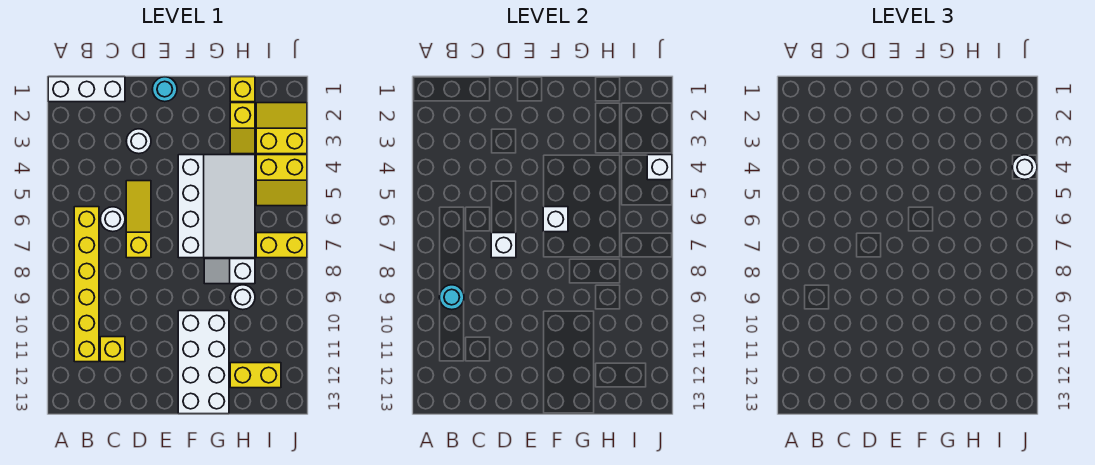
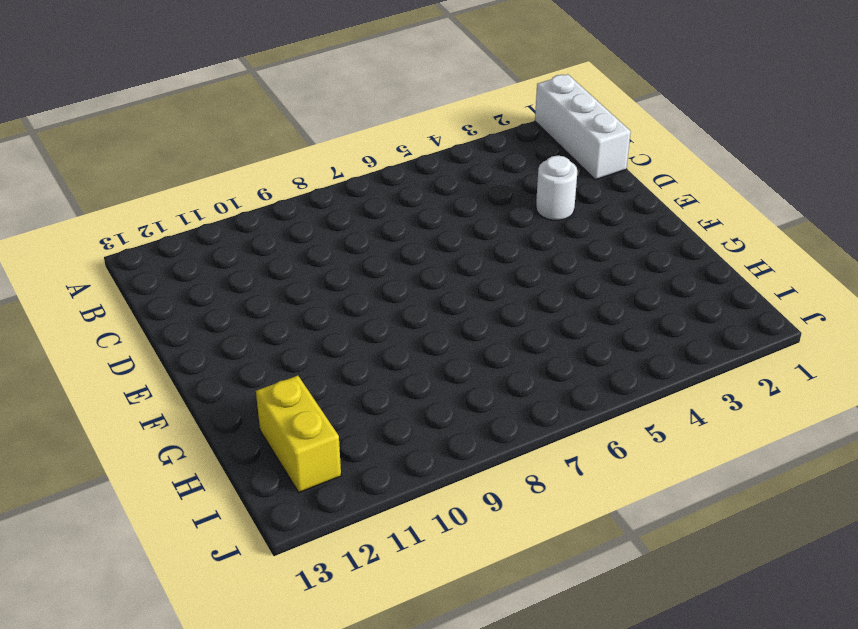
none -> yellow 1x6 brick [74,207,99,362]
none -> white 1x1 round brick [100,207,125,232]
none -> yellow 1x1 brick [100,337,125,362]

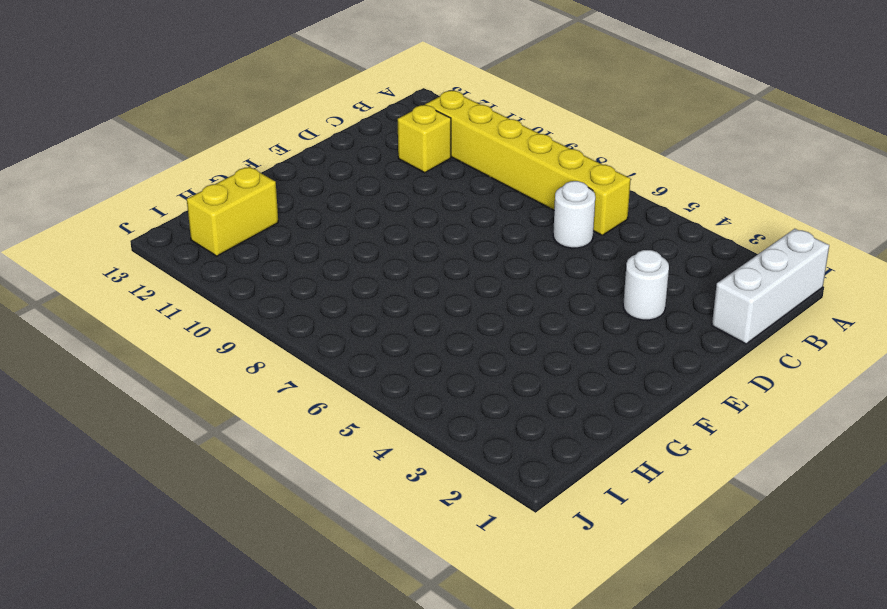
none -> yellow 1x3 slope [126,181,151,258]
none -> cyan 1x1 round brick [152,77,177,102]
none -> white 3x4 slope [178,155,255,258]

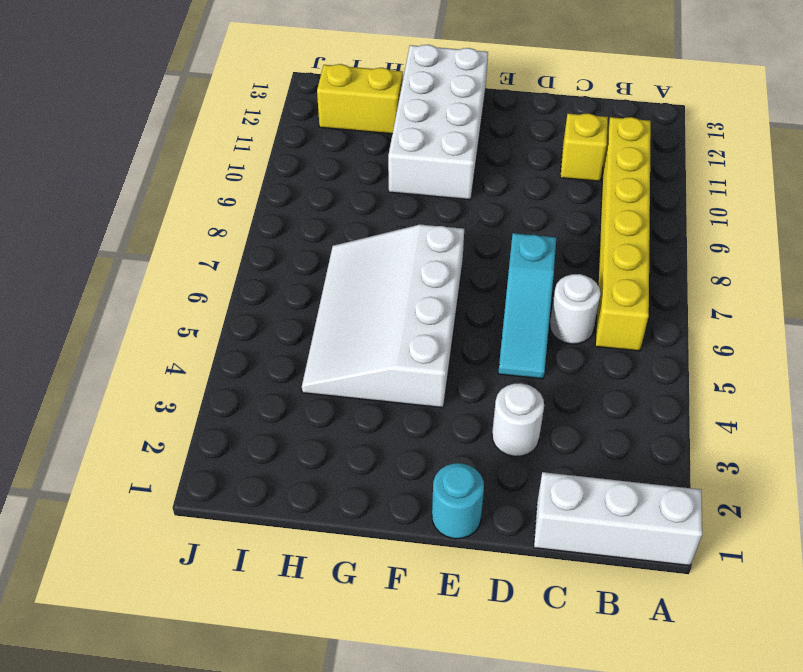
cyan 1x3 slope [498,233,556,379] -> yellow 1x3 slope [126,181,151,258]
none -> white 1x2 slope [204,259,255,284]
none -> yellow 1x1 brick [230,77,255,102]
none -> yellow 1x2 slope [230,103,255,154]

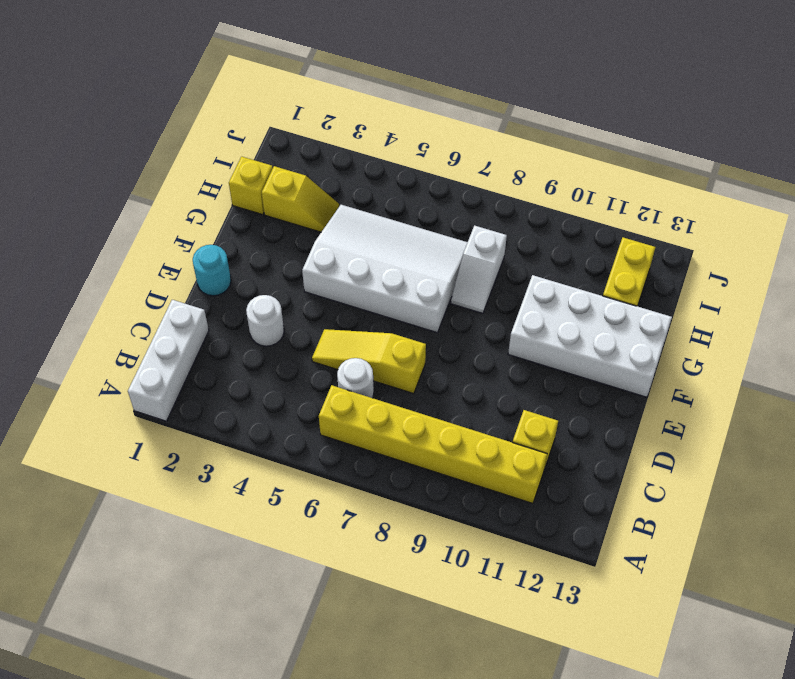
none -> white 1x1 round brick [230,285,255,310]
none -> yellow 2x2 slope [256,103,307,154]
none -> yellow 2x2 slope [256,155,307,206]

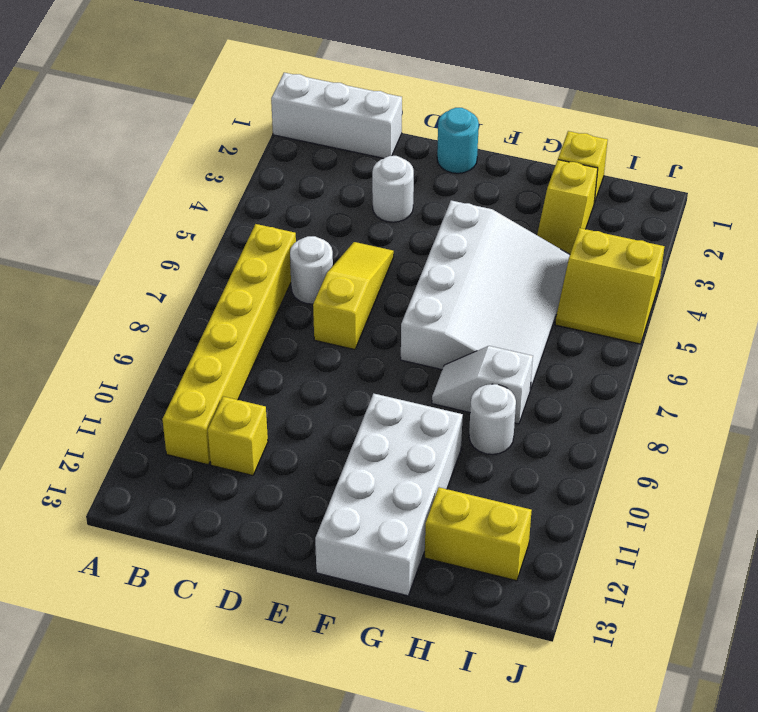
none -> yellow 2x2 slope [256,103,307,154]
none -> yellow 1x2 brick [256,233,307,258]
none -> cyan 1x1 round brick [439,285,464,310]

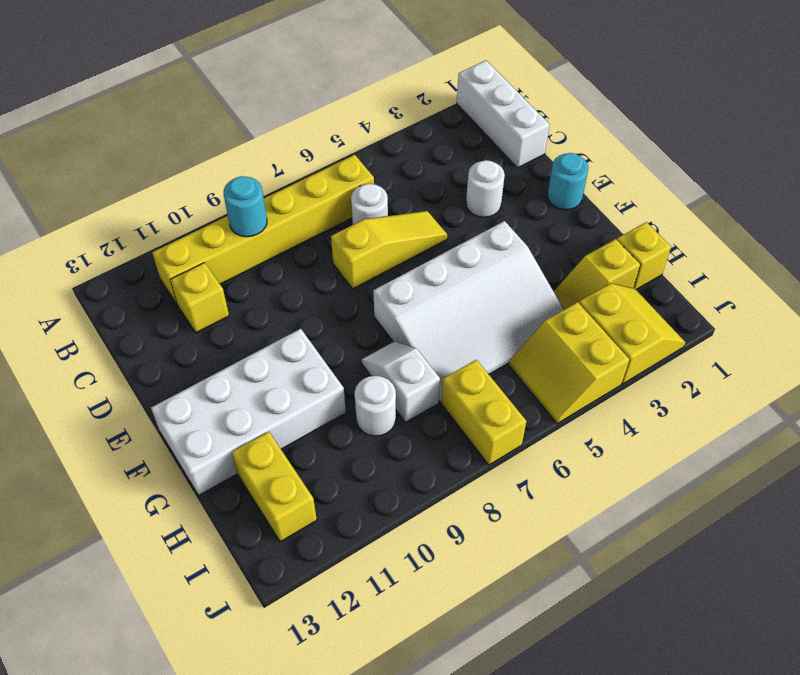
none -> white 1x1 brick [491,233,516,258]
none -> white 1x1 brick [543,207,568,232]
none -> white 1x1 brick [647,155,672,180]

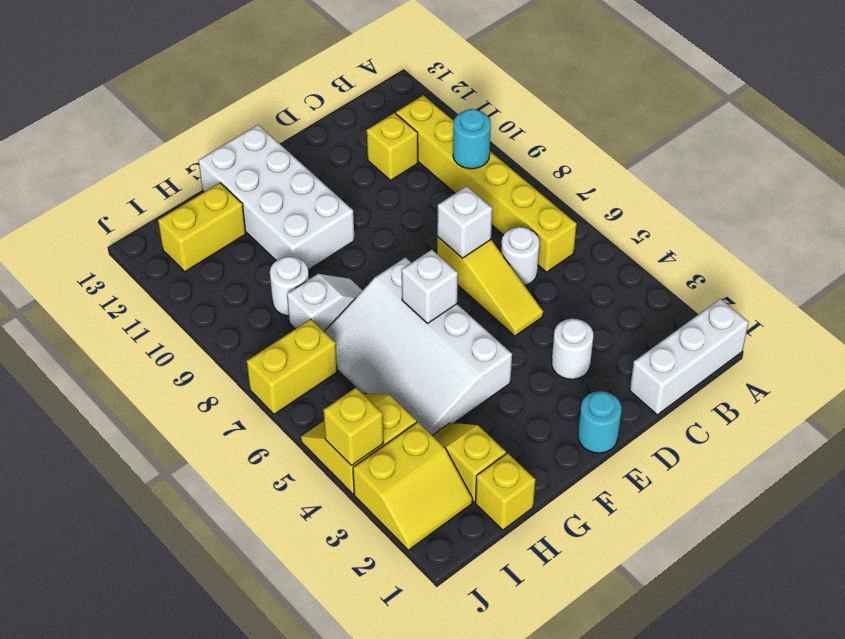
yellow 1x1 brick [323,388,383,466] -> white 1x1 brick [647,155,672,180]
none -> white 1x1 round brick [1012,155,1037,180]

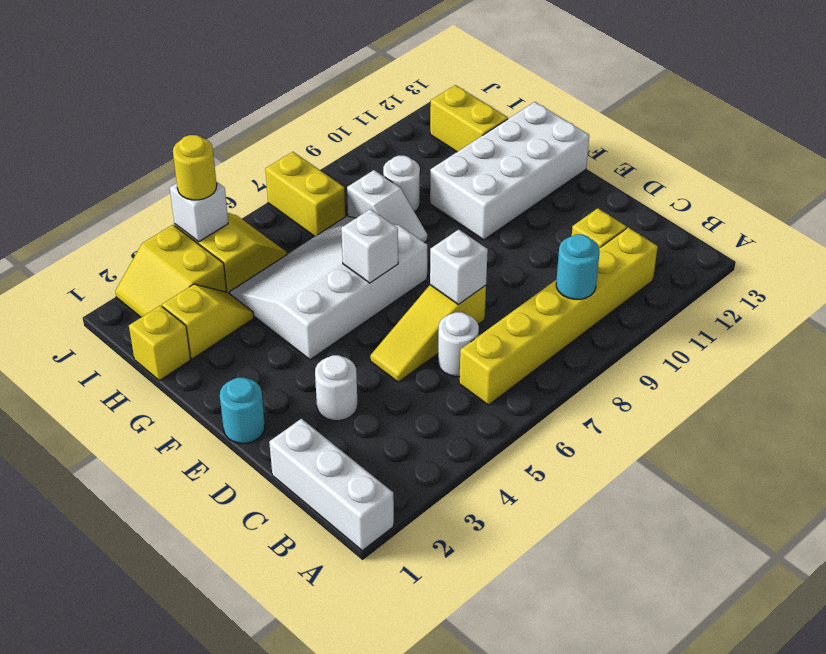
yellow 1x1 round brick [173,135,217,200] -> white 1x1 round brick [1012,155,1037,180]

